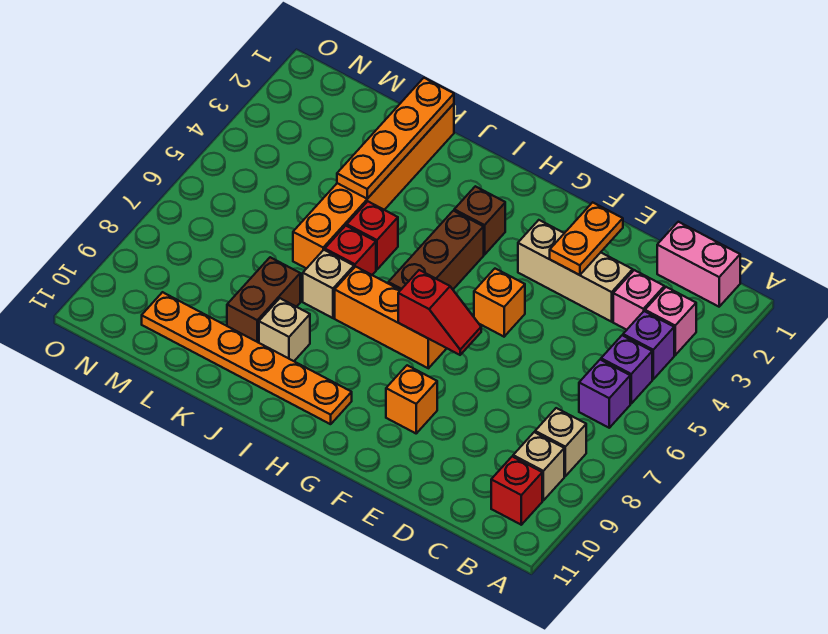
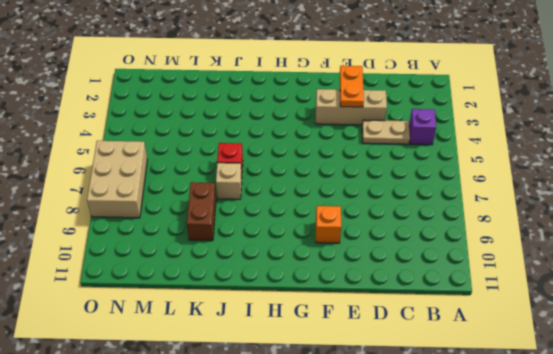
tan 1x2 plate [362,120,410,144] -> none
tan 2x3 brick [87,141,147,218] -> none
none -> pink 1x2 brick [657,222,740,307]
none -> pink 1x1 brick [645,287,696,355]
none -> purple 1x1 brick [601,335,652,403]

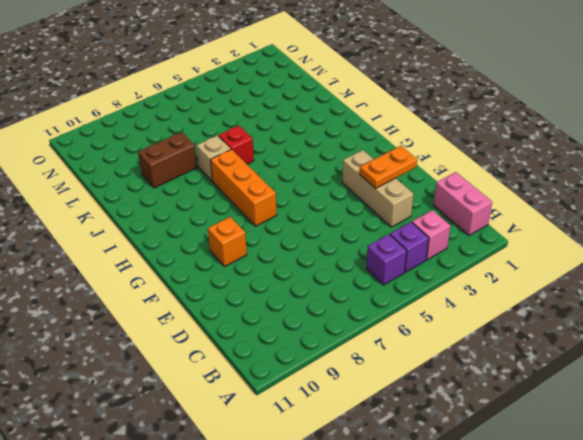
none -> purple 1x1 brick [579,360,630,428]
none -> tan 1x1 brick [535,408,586,476]
none -> tan 1x1 brick [513,432,564,500]

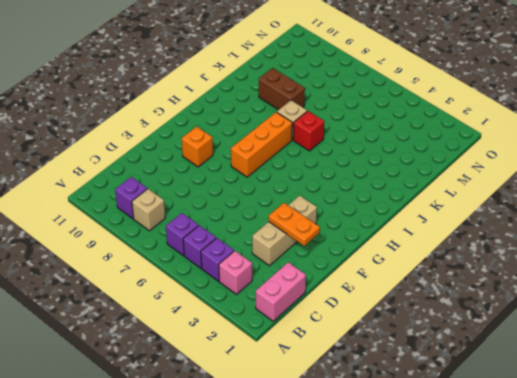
purple 1x1 brick [115,177,147,219] -> tan 1x1 brick [513,432,564,500]
none -> red 1x1 brick [491,456,542,525]
none -> pink 1x1 brick [613,270,664,330]
none -> orange 1x1 brick [474,269,525,337]

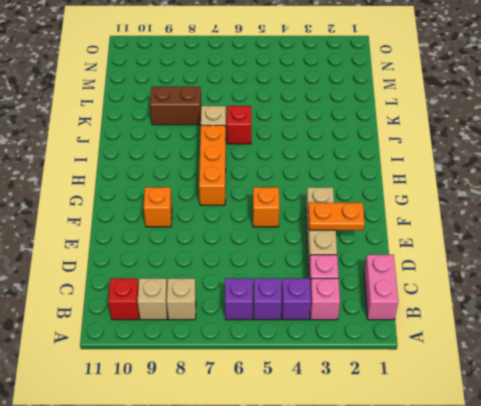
none -> brown 1x1 brick [454,186,505,255]
none -> brown 1x3 brick [388,211,484,290]
none -> orange 1x6 plate [142,292,352,424]

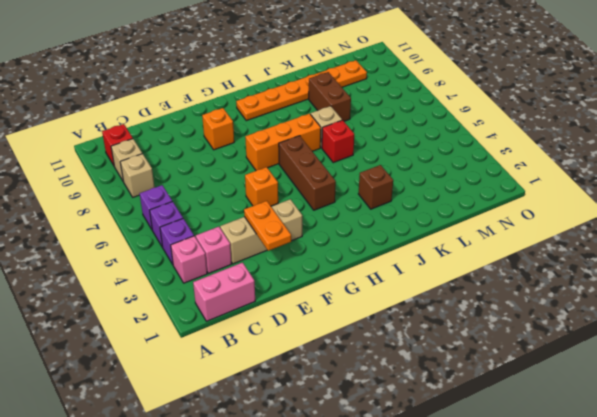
brown 1x1 brick [358,165,393,209] -> brown 1x1 brick moved to [454,186,505,255]
none -> red 1x1 brick [347,201,398,270]
none -> tan 1x1 brick [259,298,310,361]
none -> orange 1x6 brick [293,104,454,269]

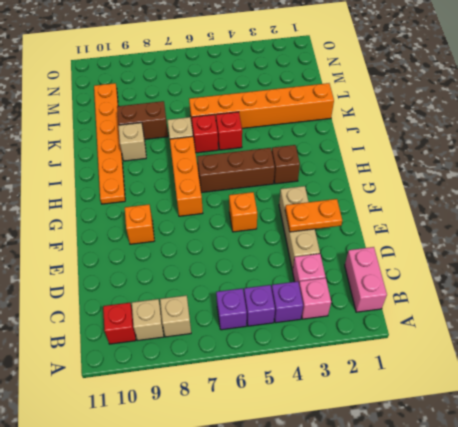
none -> red 1x2 slope [398,270,481,355]
none -> orange 1x4 plate [337,78,454,199]

